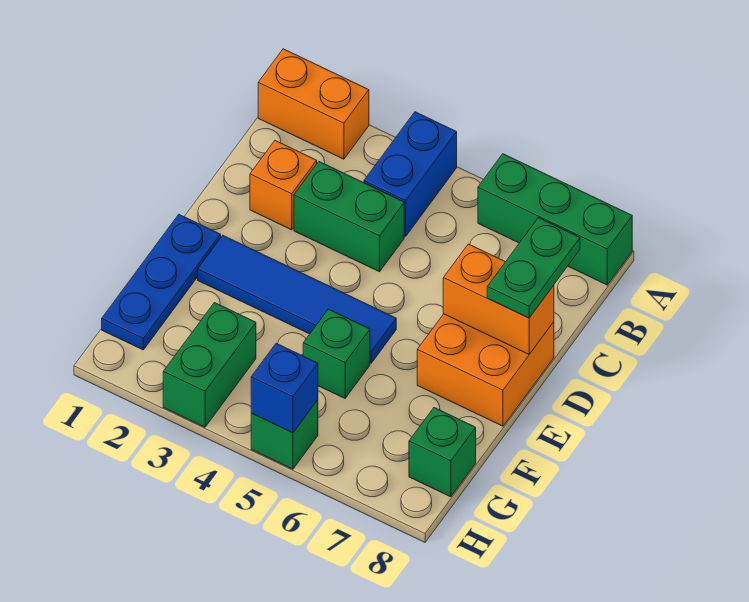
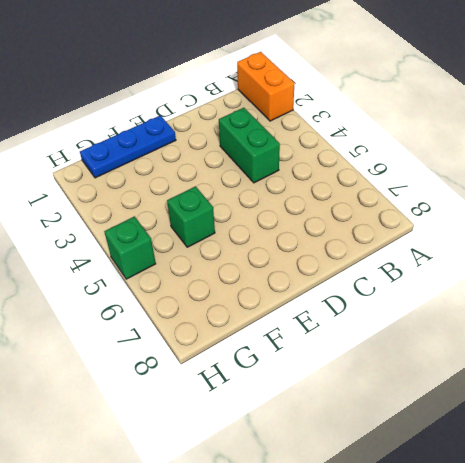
none -> blue 1x2 brick [364,112,457,236]
none -> green 1x3 brick [478,154,632,285]
none -> orange 1x1 brick [250,141,317,230]

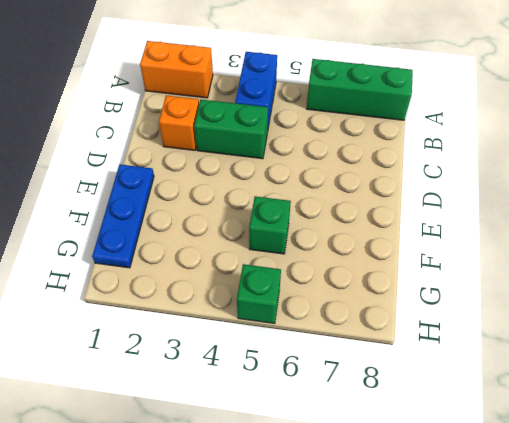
none -> orange 2x2 brick [417,314,554,426]
none -> blue 1x4 tile [198,235,396,363]
none -> green 1x2 brick [163,303,256,427]

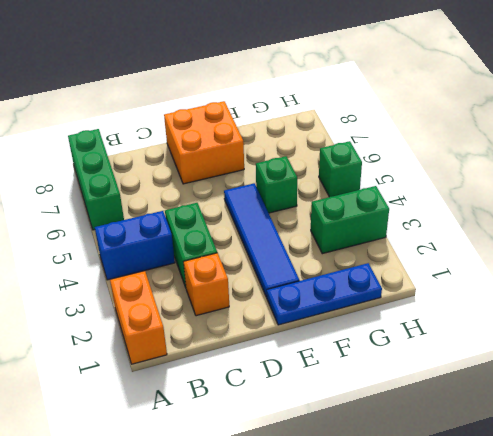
none -> green 1x1 brick [409,408,476,497]
none -> orange 1x2 brick [443,244,554,354]
none -> blue 1x1 brick [251,343,318,433]

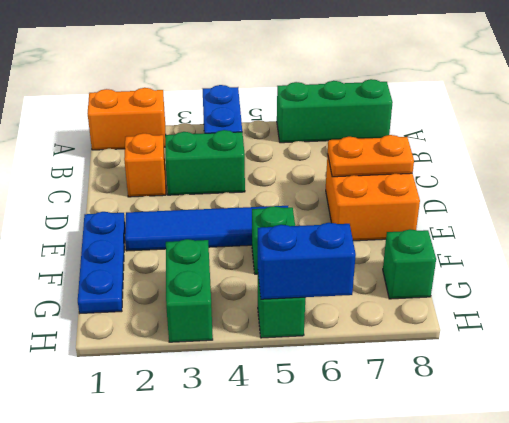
orange 1x2 plate [328,135,414,177] -> orange 1x2 brick [443,244,554,354]
blue 1x2 brick [258,223,356,299] -> blue 1x1 brick [251,343,318,433]
none -> green 1x2 plate [487,218,580,318]

